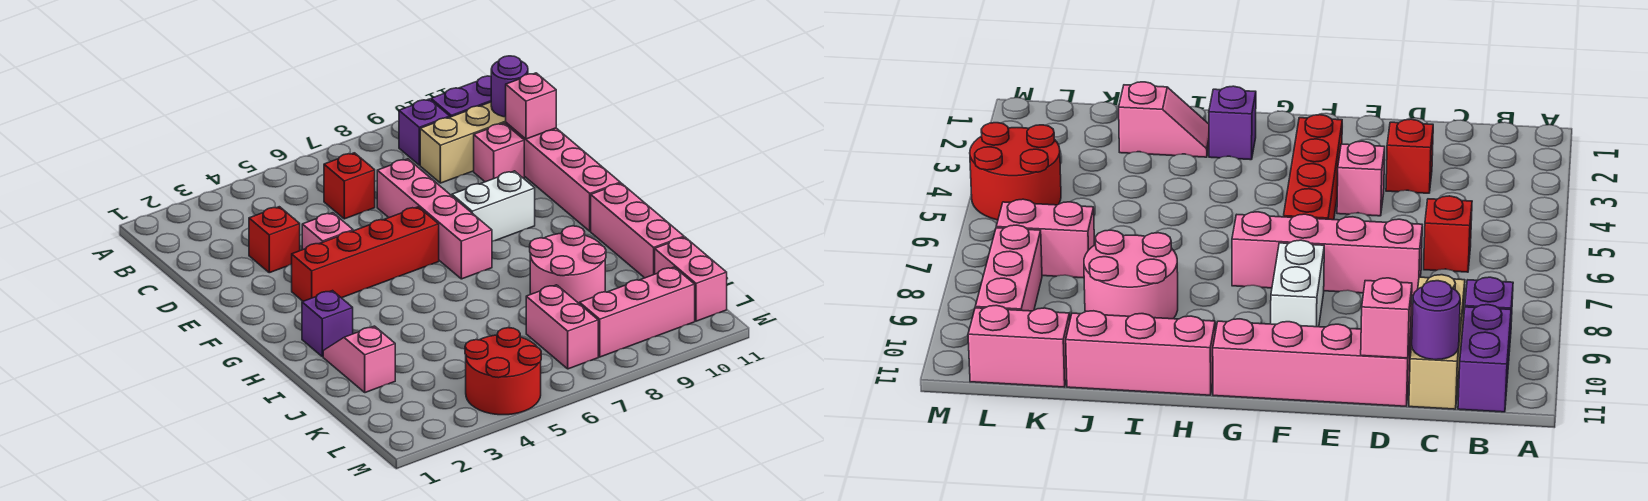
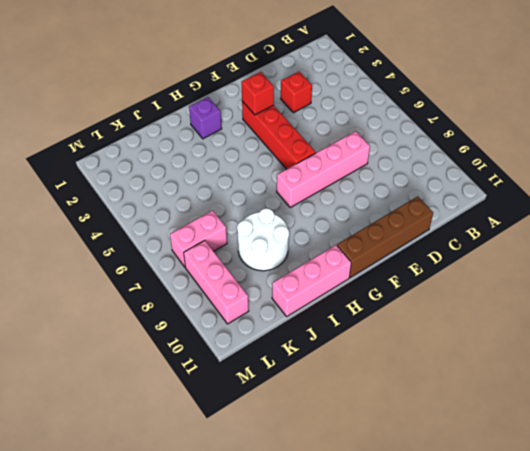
brown 1x4 brick [337,196,433,278] -> pink 1x4 brick [506,123,620,231]
red 1x1 brick [242,72,274,115] -> red 1x1 brick moved to [324,153,375,219]
white 2x2 round brick [237,208,289,271] -> pink 2x2 round brick [530,226,606,304]
none -> purple 1x1 brick [399,99,450,165]
none -> purple 1x2 brick [431,76,491,117]
none -> tan 1x3 brick [420,102,506,183]

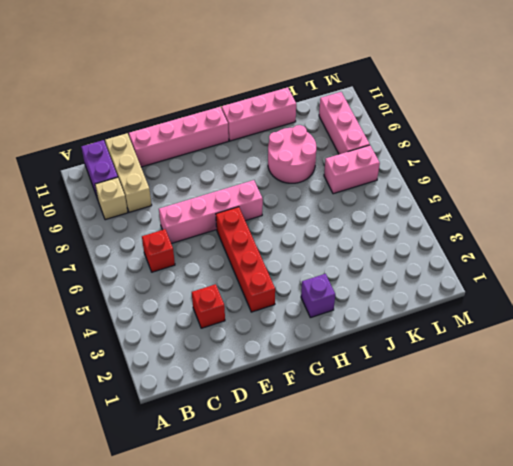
tan 1x1 brick [95,177,128,220] -> purple 1x1 brick [399,99,450,165]
none -> pink 1x1 brick [474,123,524,182]
none -> pink 1x1 brick [302,213,353,250]
none -> white 1x2 brick [452,171,535,241]

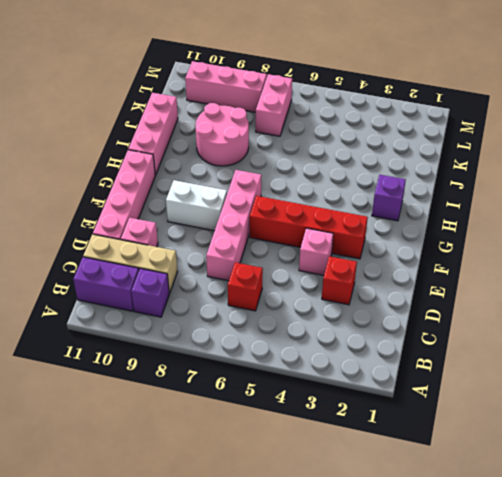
none -> pink 1x2 slope [323,326,395,393]
none -> pink 1x2 brick [655,237,727,321]
none -> red 2x2 round brick [465,328,541,415]

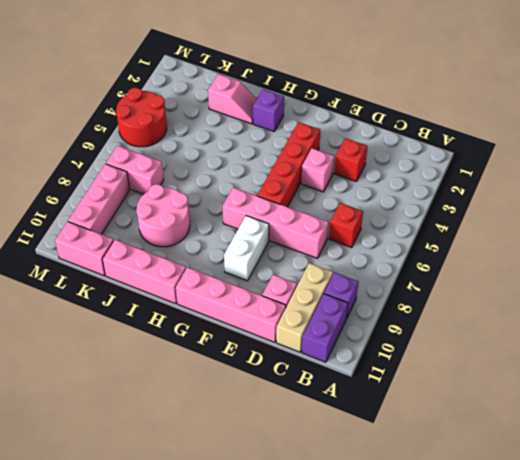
none -> purple 1x1 round brick [491,56,528,117]
none -> pink 1x1 brick [506,73,556,139]

